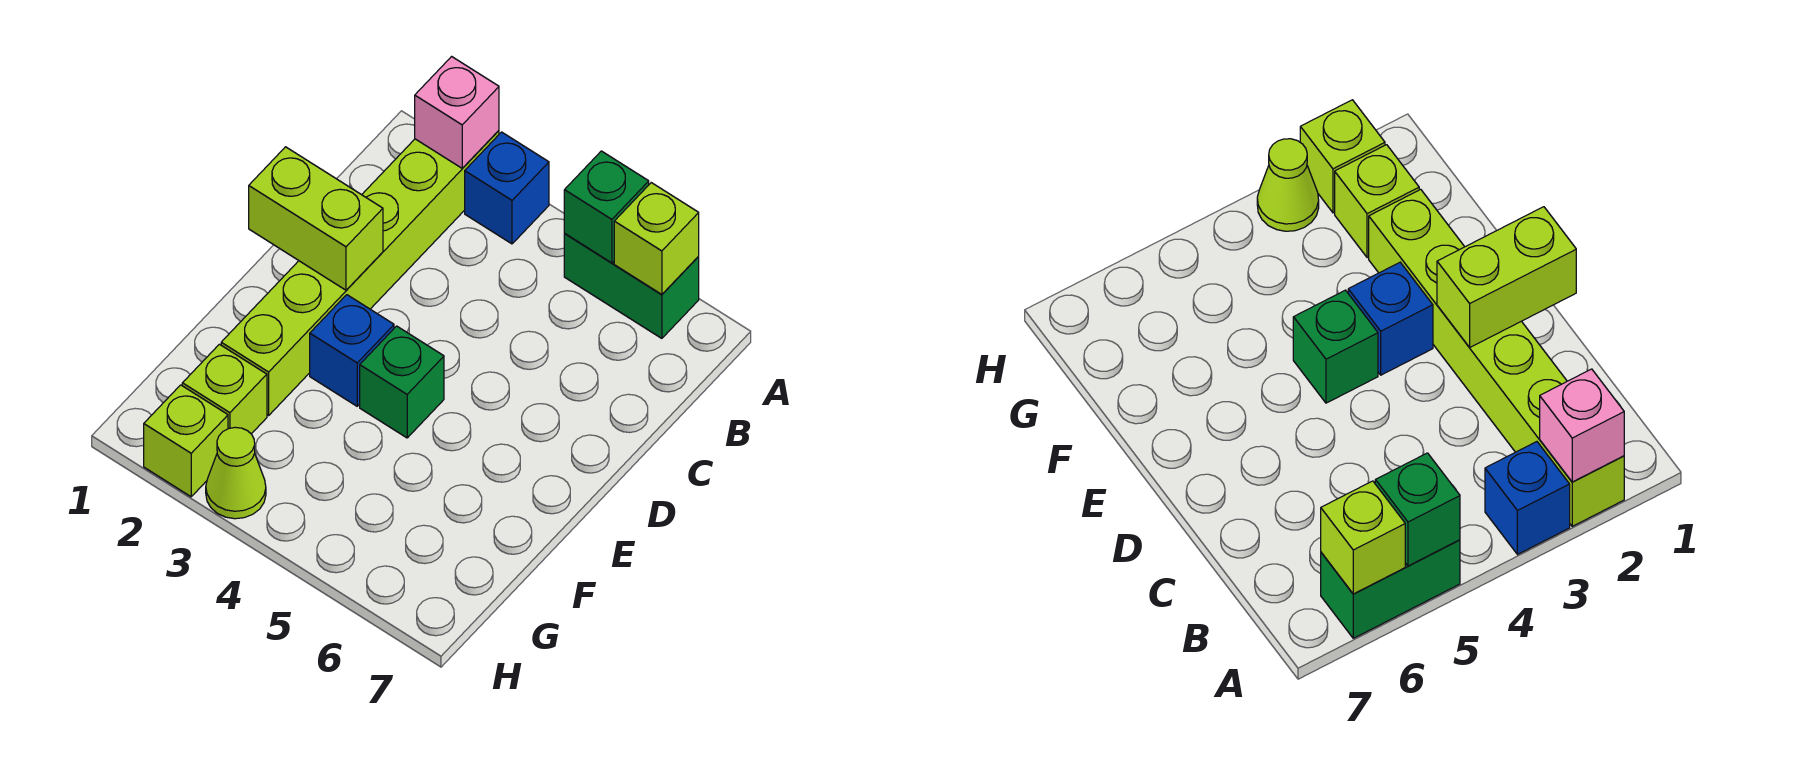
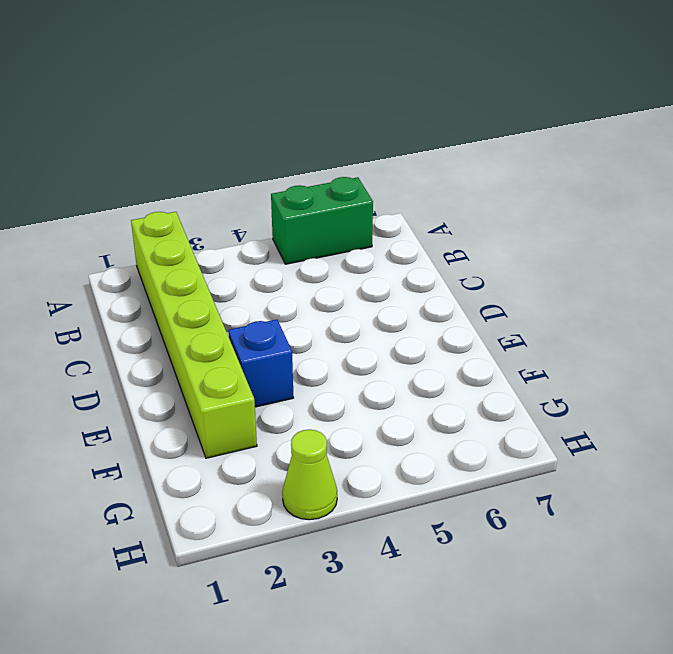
none -> blue 1x1 brick [465,132,549,244]
none -> green 1x1 brick [360,326,444,438]
none -> lime 1x1 brick [182,344,267,434]

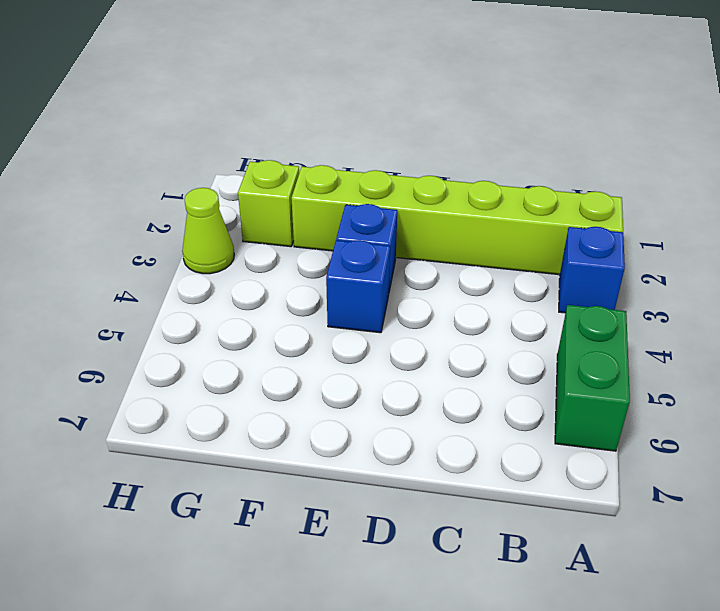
blue 1x1 brick [326,240,390,333] -> green 1x1 brick [360,326,444,438]
none -> lime 1x1 brick [144,385,228,497]
none -> pink 1x1 brick [415,57,499,168]
none -> green 1x1 brick [564,151,649,263]

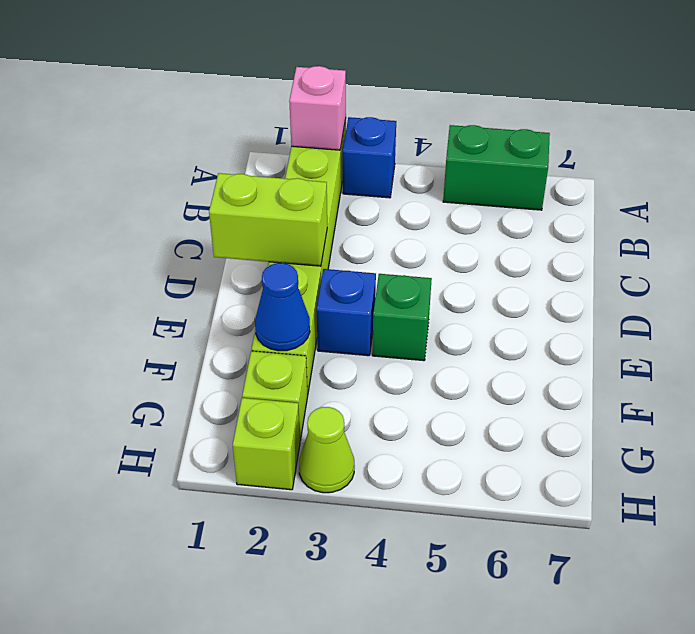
blue 1x1 cone [255,263,310,351] -> none
none -> green 1x1 brick [564,151,649,263]
none -> lime 1x1 brick [614,183,699,294]

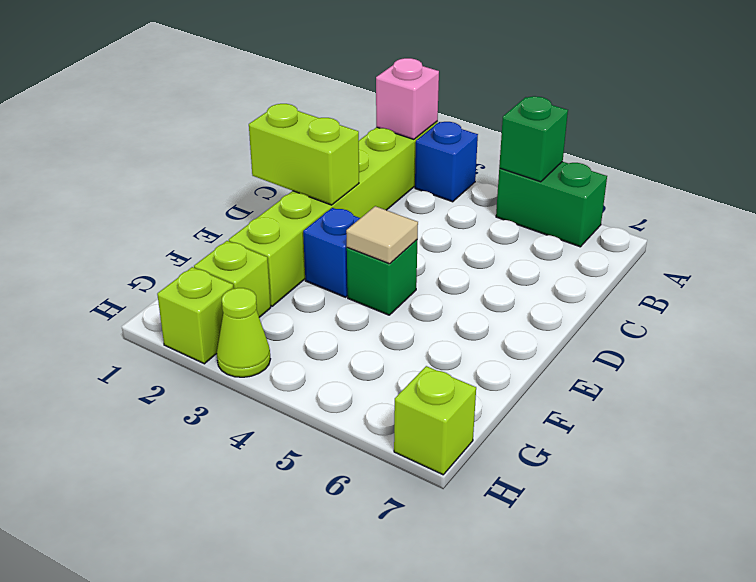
tan 1x1 tile [346,206,418,264] -> none
lime 1x1 brick [394,366,476,475] -> lime 1x1 brick moved to [614,183,699,294]

